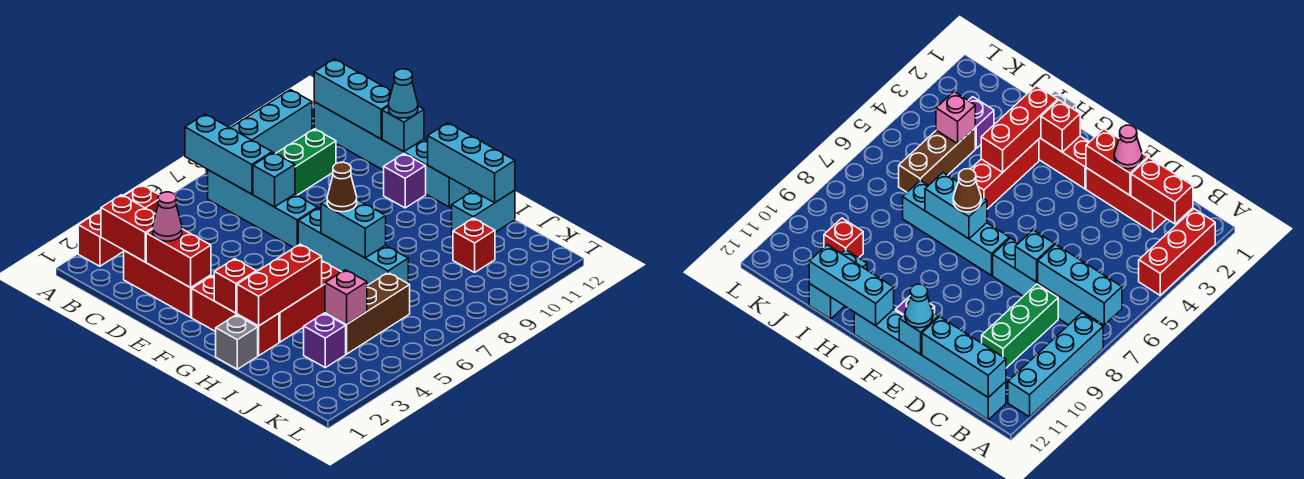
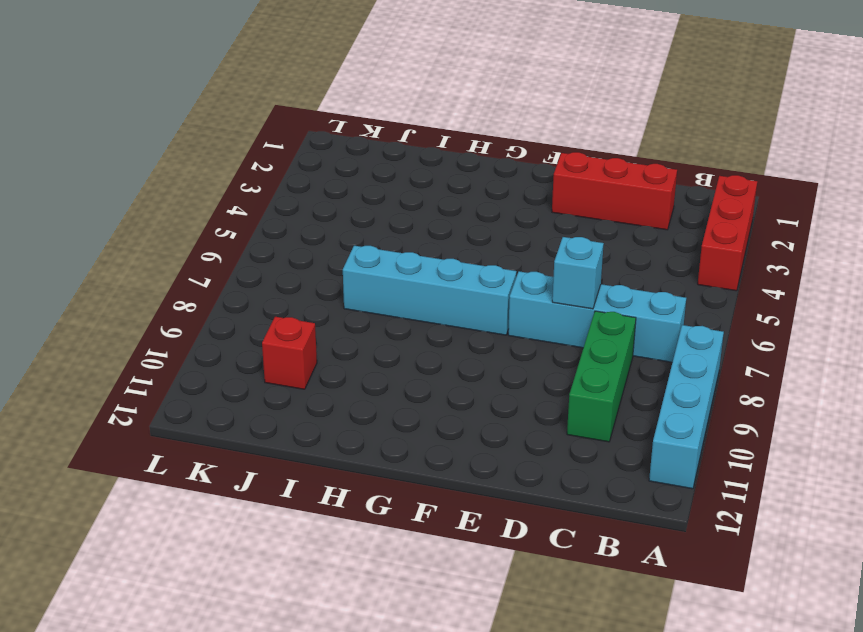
none -> cyan 1x6 brick [314,102,470,207]
none -> red 1x3 brick [192,276,279,356]
none -> purple 1x1 brick [384,154,426,208]

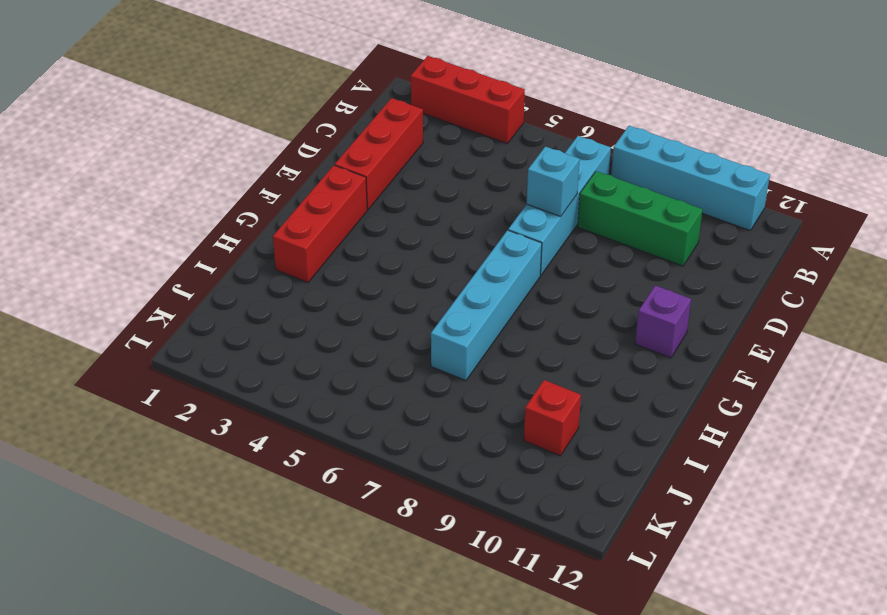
none -> cyan 1x6 brick [314,102,470,207]
none -> grey 1x1 brick [216,315,258,369]
none -> red 1x3 brick [279,261,341,342]

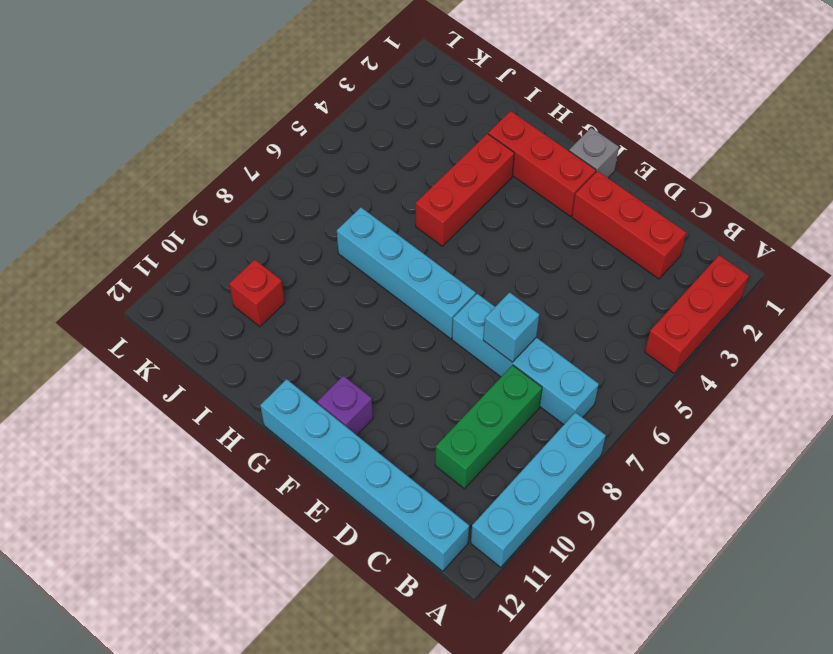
grey 1x1 brick [569,128,619,178] -> grey 1x1 brick moved to [216,315,258,369]
none -> cyan 1x2 brick [452,190,515,235]
none -> purple 1x1 brick [304,313,346,368]
none -> brown 1x3 brick [325,273,410,354]

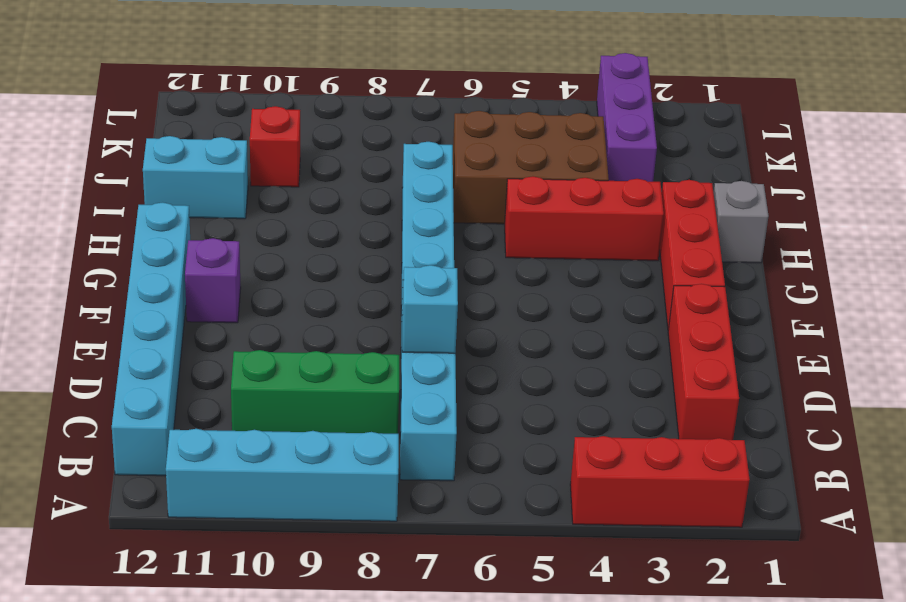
brown 2x3 brick [453,111,609,224] -> brown 1x3 brick [325,273,410,354]
purple 1x3 brick [597,53,657,182] -> purple 1x1 brick [304,313,346,368]
none -> cyan 1x3 brick [185,114,272,194]
none -> red 1x2 brick [101,195,156,262]
none -> cyan 1x3 brick [314,59,392,139]

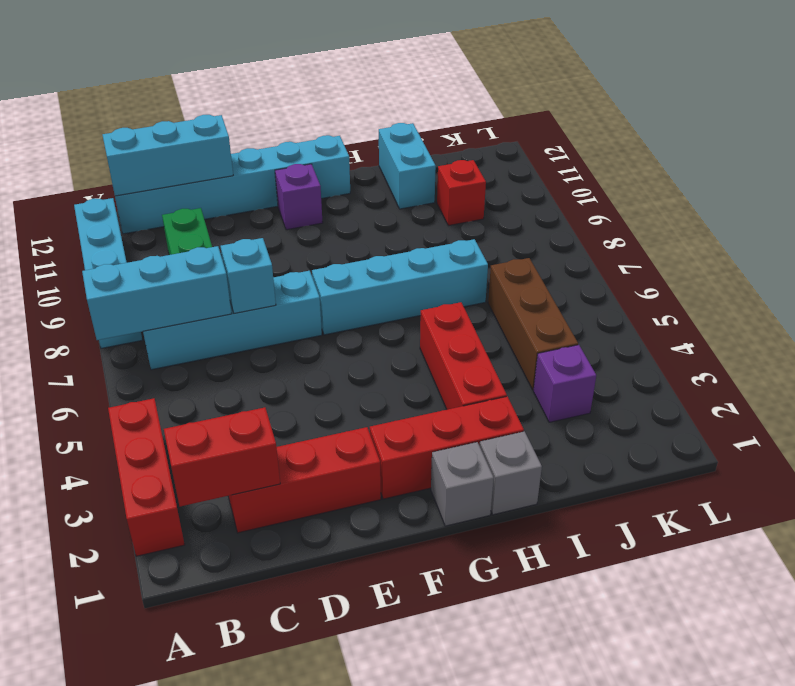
grey 1x1 brick [431,442,494,526] -> none
none -> red 1x2 brick [146,229,211,288]
none -> cyan 1x1 brick [382,106,424,152]
none -> red 1x1 brick [214,259,256,313]

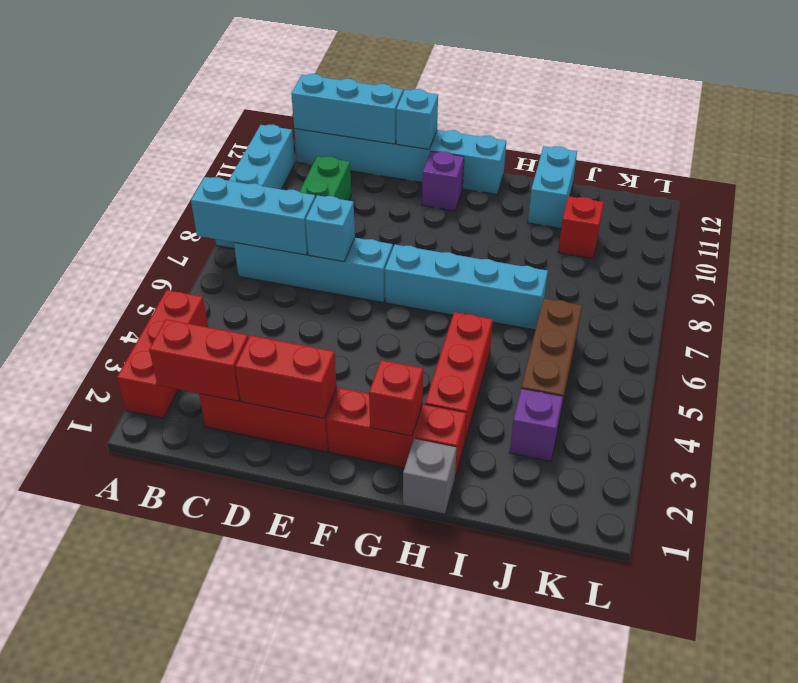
none -> cyan 1x2 brick [321,200,386,258]
none -> cyan 1x3 brick [428,123,515,203]
none -> red 1x3 brick [237,244,322,326]

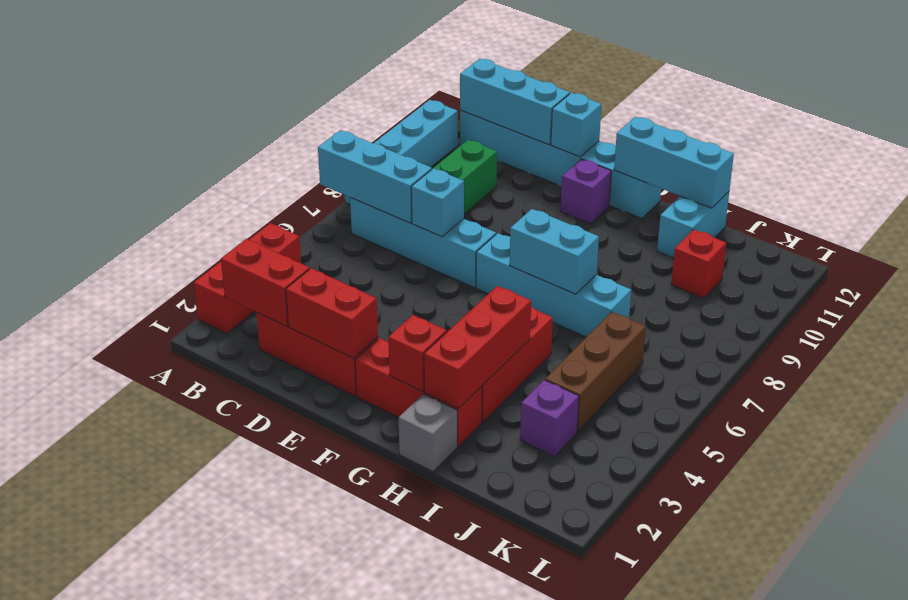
none -> pink 1x1 brick [325,270,367,324]
none -> pink 1x1 cone [153,192,182,241]
none -> cyan 1x1 cone [389,69,418,118]

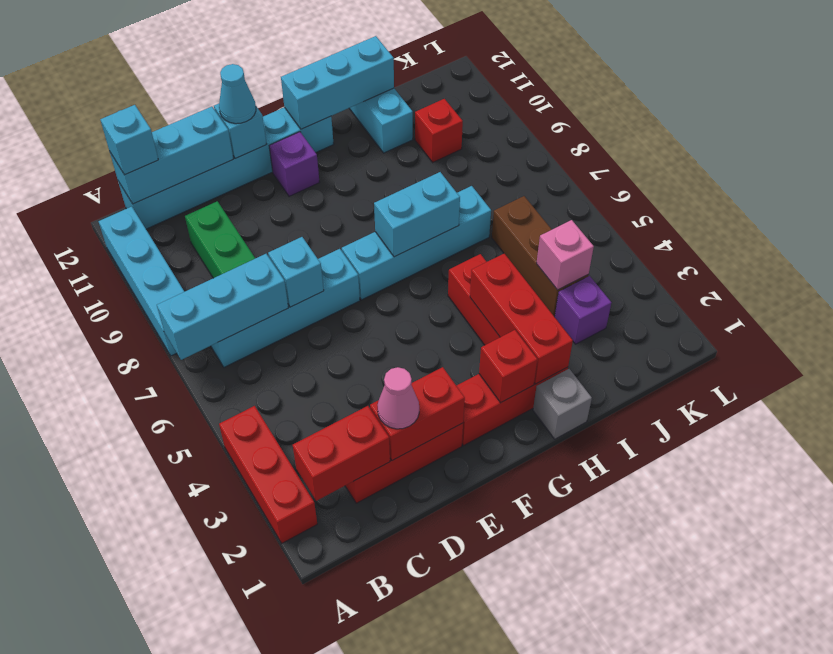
cyan 1x1 brick [100,105,158,175] -> none
none -> brown 1x1 cone [327,162,357,212]

